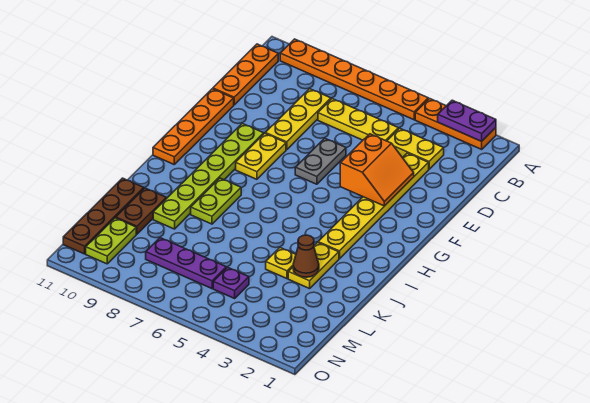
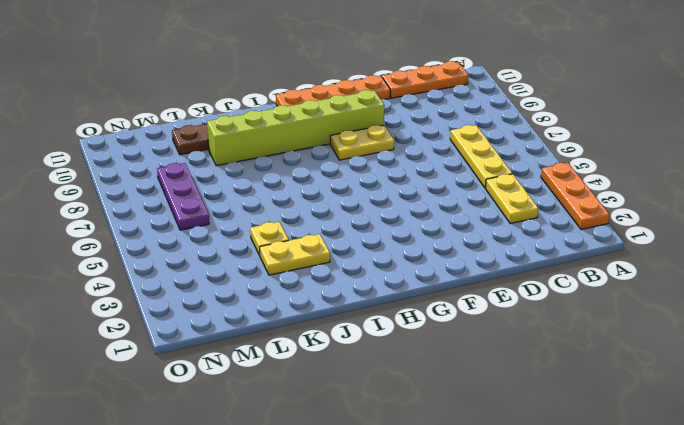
lime 1x6 brick [207,90,384,166] -> lime 1x6 plate [153,123,264,229]
none -> orange 1x6 plate [280,39,428,120]
none -> yellow 1x3 plate [265,89,331,150]
none -> yellow 1x6 plate [318,153,429,259]

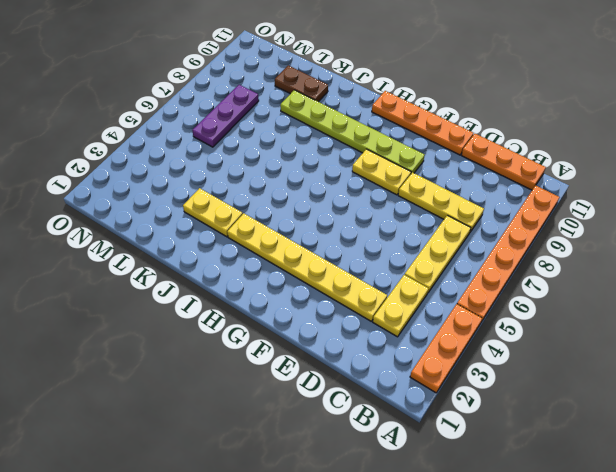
none -> grey 1x2 plate [295,138,346,184]
none -> lime 1x2 plate [191,178,241,224]
none -> yellow 1x1 plate [266,248,296,279]

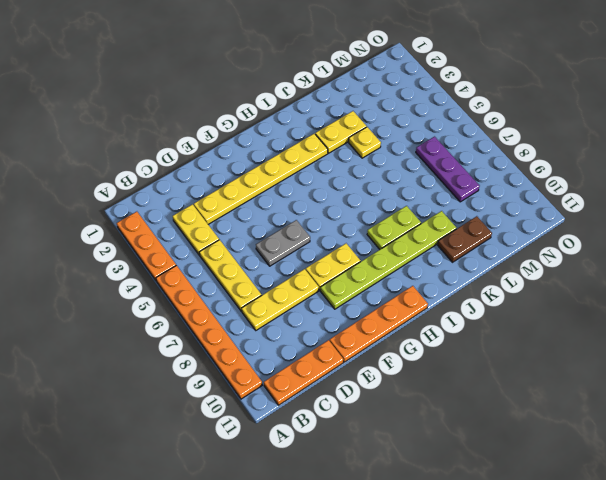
none -> brown 1x4 plate [63,178,144,254]
none -> purple 1x1 plate [213,267,249,298]
none -> lime 1x2 plate [86,218,136,264]

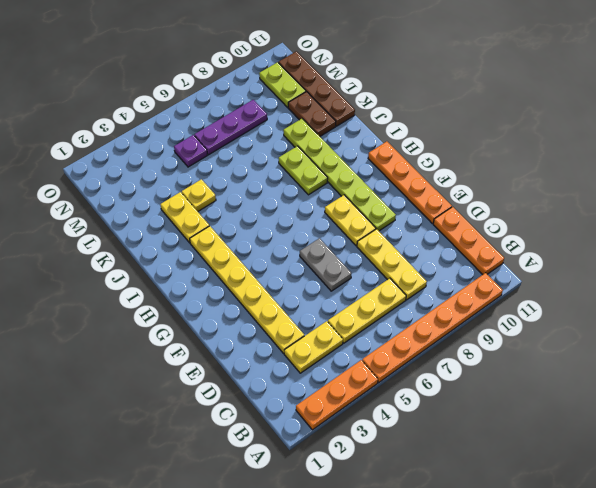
none -> purple 1x2 plate [438,100,496,141]
none -> orange 2x2 slope [340,134,414,206]
none -> brown 1x1 cone [293,235,319,277]

